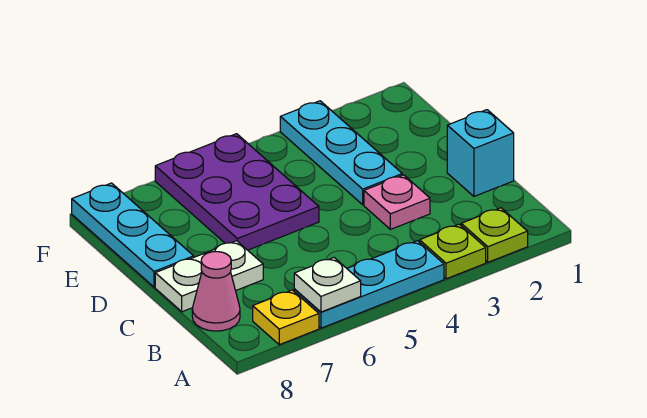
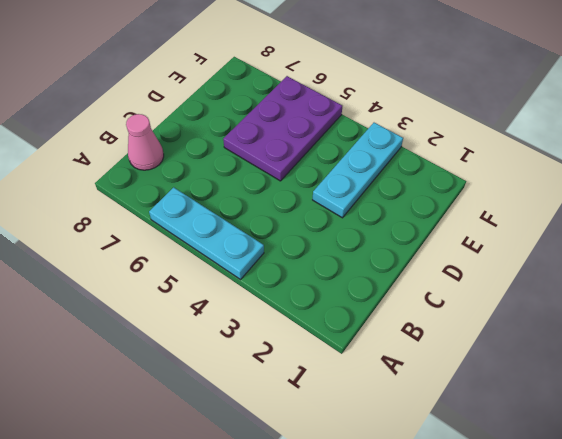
none -> lime 1x1 plate [461,208,528,262]
none -> lime 1x1 plate [420,224,486,279]
none -> yellow 1x1 plate [253,290,319,345]

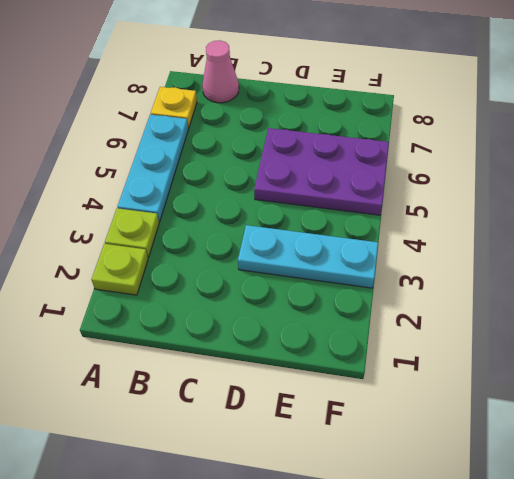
none -> cyan 1x1 brick [447,110,514,196]
none -> pink 1x1 plate [364,175,430,229]
none -> white 1x2 plate [155,241,263,312]

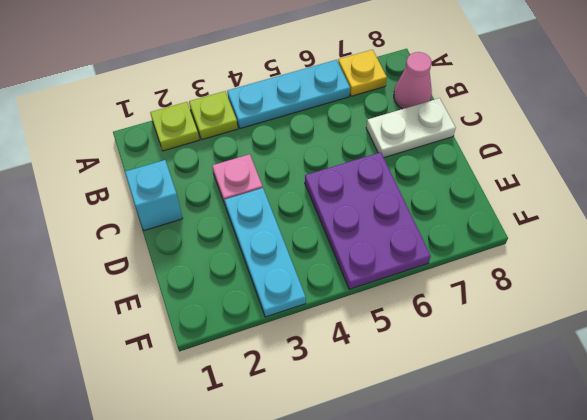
none -> cyan 1x3 plate [72,183,194,287]
none -> white 1x1 plate [294,258,361,312]

